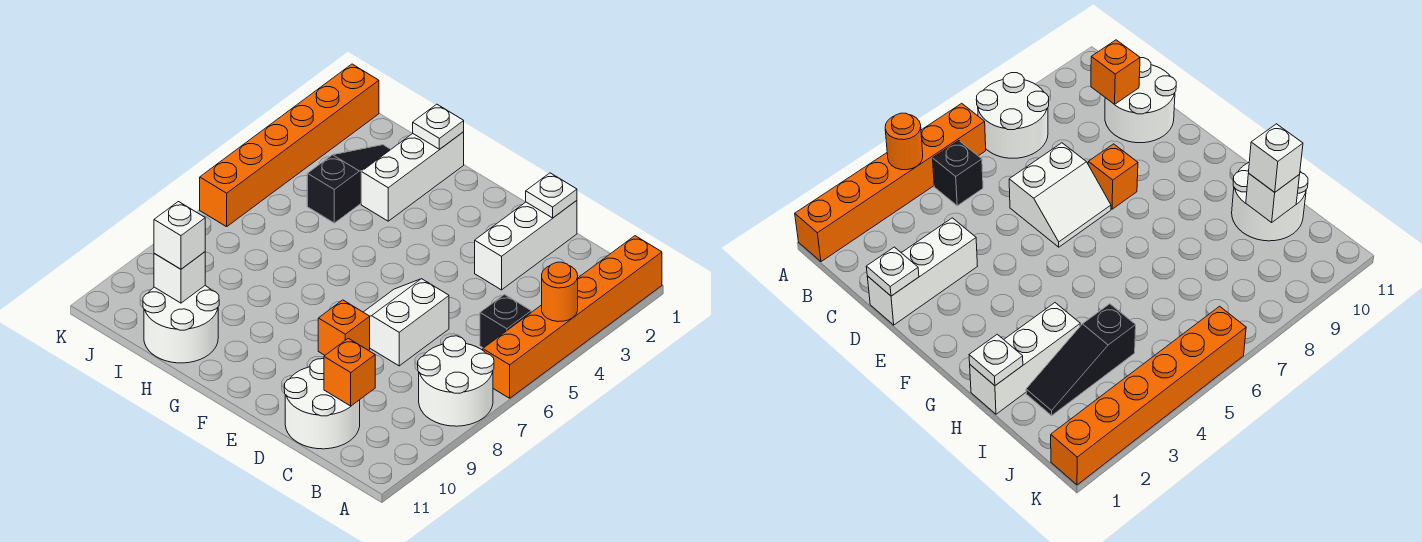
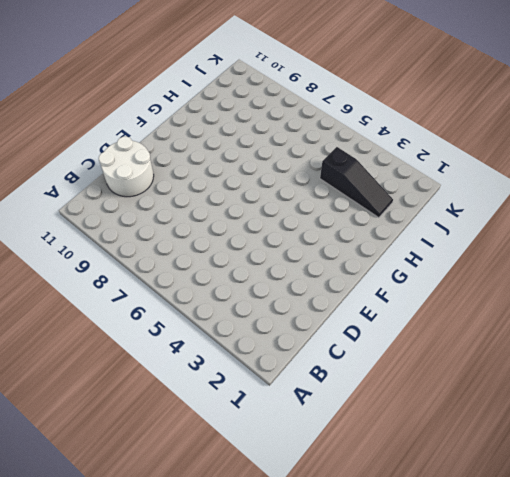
none -> orange 1x6 brick [483,236,662,398]
none -> white 2x2 round brick [418,336,494,426]
none -> black 1x1 brick [480,295,531,348]

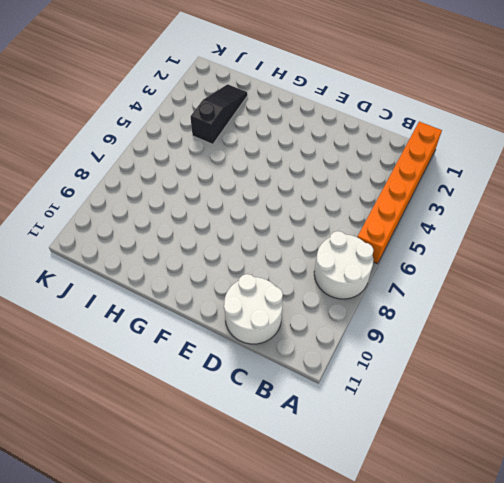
none -> black 1x1 brick [480,295,531,348]
none -> white 1x3 brick [475,201,577,290]
none -> white 2x2 slope [364,279,449,366]

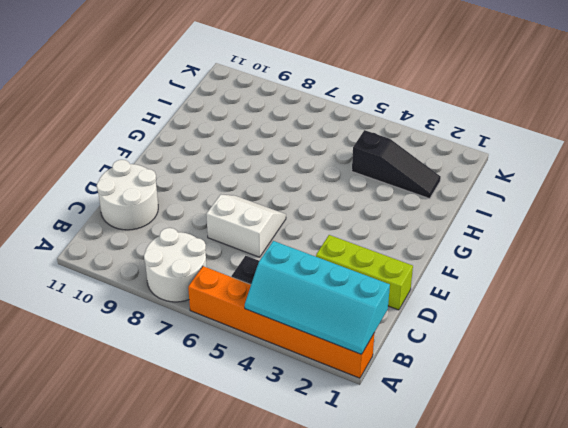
cyan 2x4 slope [245,241,390,354] -> orange 1x1 round brick [542,262,578,322]
lime 1x3 brick [316,235,413,310] -> white 1x3 brick [475,201,577,290]
none -> orange 1x1 brick [318,300,370,355]
none -> white 1x3 brick [361,132,464,221]
none -> white 2x2 round brick [143,286,219,363]

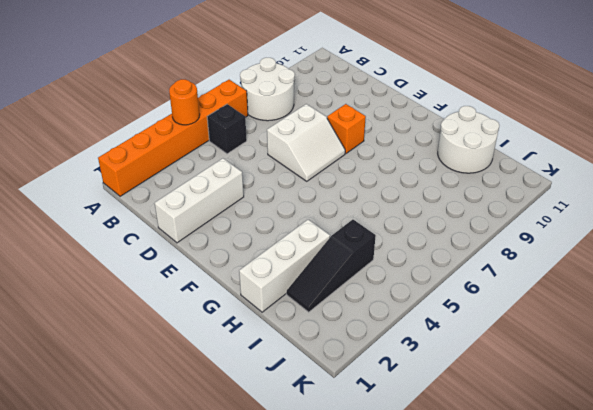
none -> white 2x2 round brick [284,359,360,449]
none -> orange 1x6 brick [200,64,379,227]
none -> orange 1x1 brick [324,338,375,406]

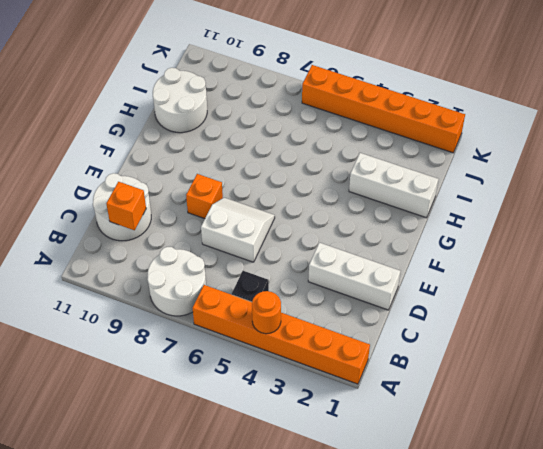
none -> black 1x3 slope [307,145,391,223]
none -> white 1x1 plate [526,173,577,218]
none -> white 1x1 plate [413,104,464,149]

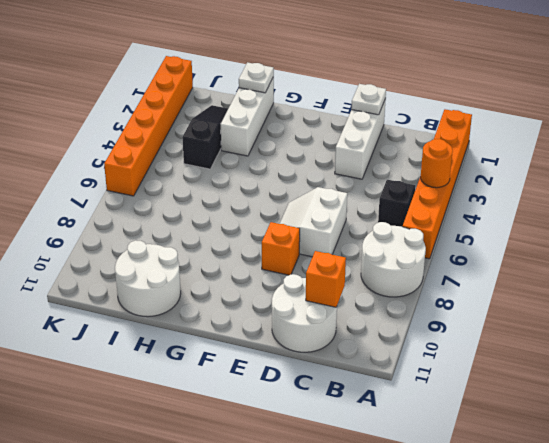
none -> white 1x1 brick [154,252,205,303]
none -> white 1x1 brick [154,202,205,269]

